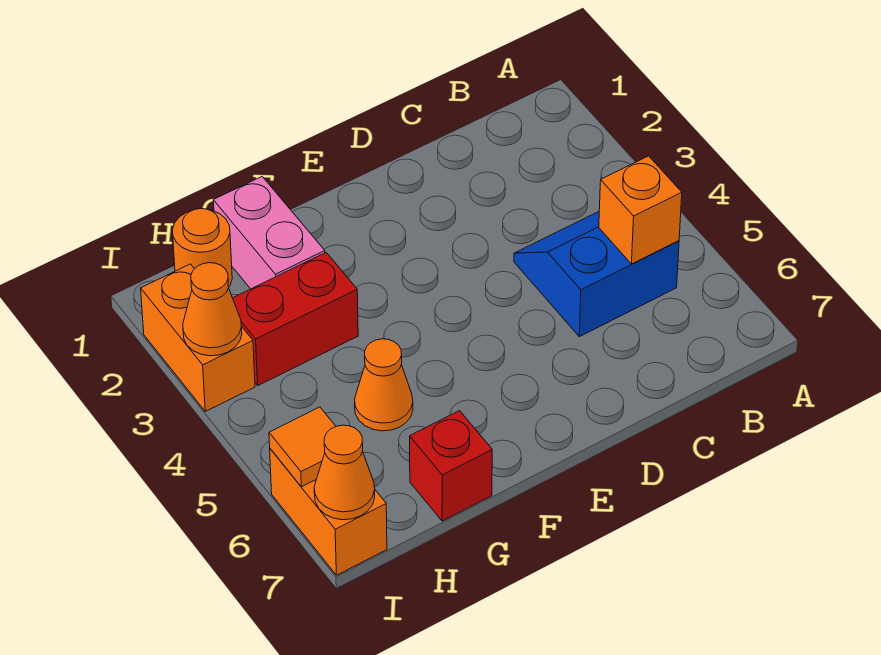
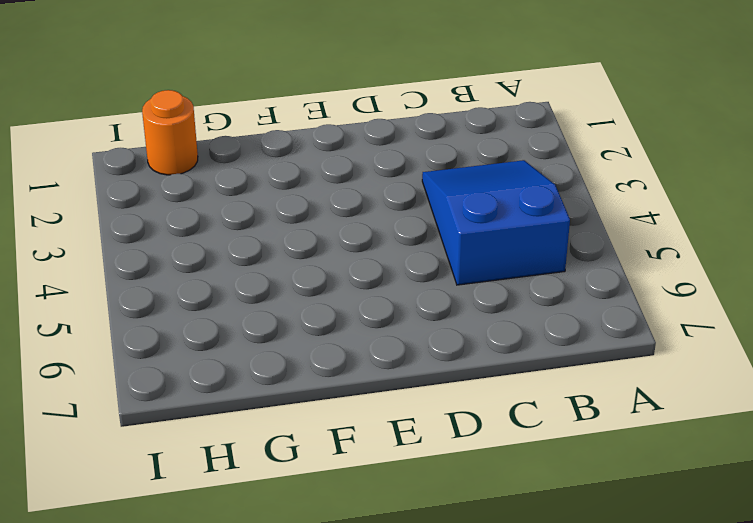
blue 2x3 slope [422,160,570,285] -> blue 2x2 slope [514,212,679,337]
none -> pink 1x2 brick [213,177,325,289]
none -> red 1x2 brick [233,253,358,385]
none -> orange 1x1 cone [355,339,413,431]

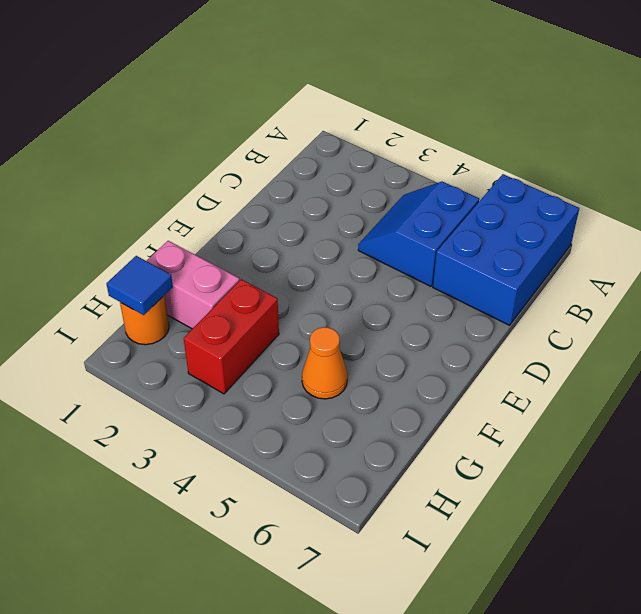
blue 2x3 brick [433,174,579,325] -> none
blue 1x1 tile [106,256,173,315] -> none
none -> red 1x1 brick [410,411,492,521]
none -> orange 1x2 brick [141,264,255,411]
none -> orange 1x2 brick [270,449,387,575]

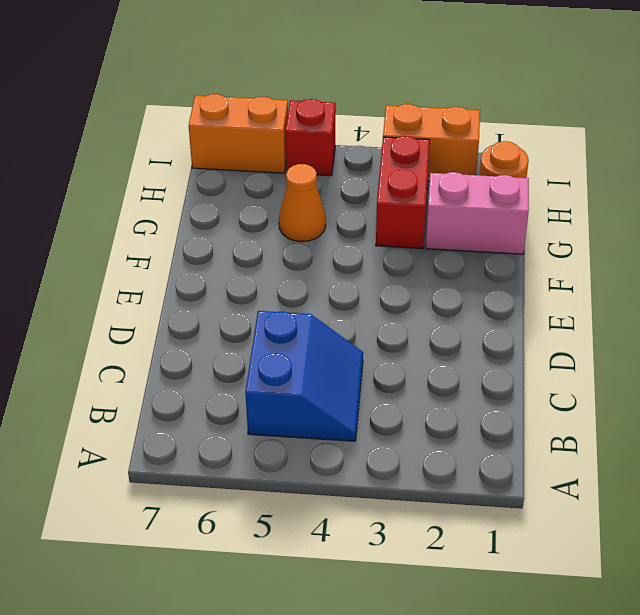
red 1x1 brick [285,99,336,176] -> red 1x1 brick moved to [410,411,492,521]
none -> orange 1x1 brick [599,156,682,264]
none -> orange 1x1 cone [183,263,242,356]
none -> orange 1x1 tile [269,407,336,487]

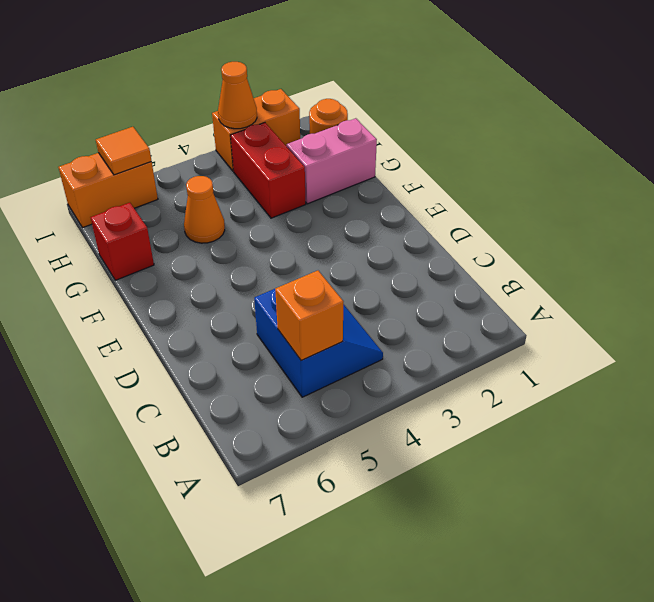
none -> orange 1x1 cone [314,425,375,520]

